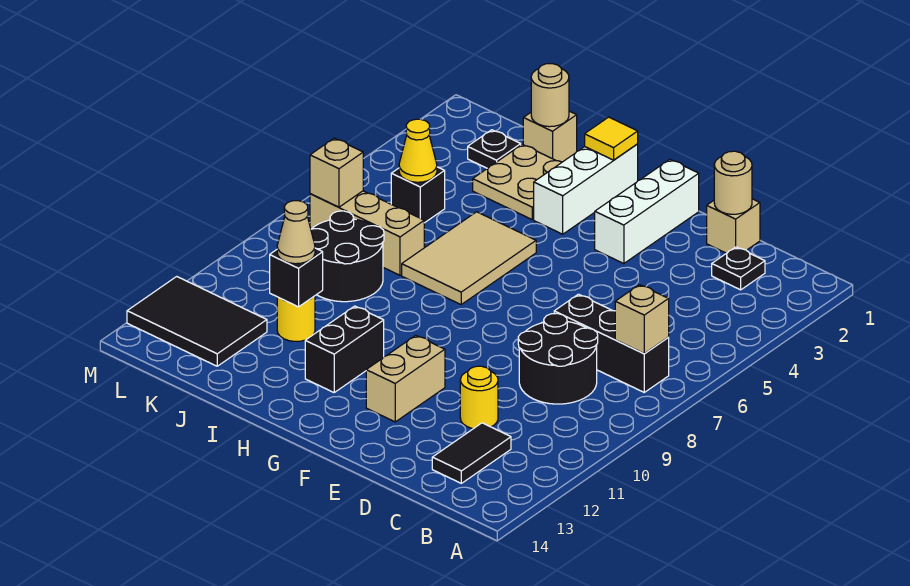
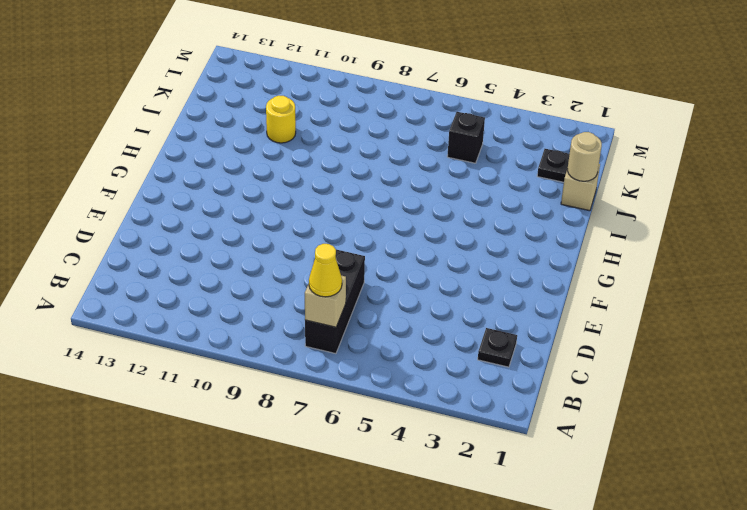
yellow 1x1 cone [309,244,342,297] -> yellow 1x1 cone moved to [399,119,437,182]
none -> black 2x2 round brick [518,313,598,404]
none -> black 1x2 tile [432,423,511,483]
none -> tan 1x1 brick [707,199,760,253]

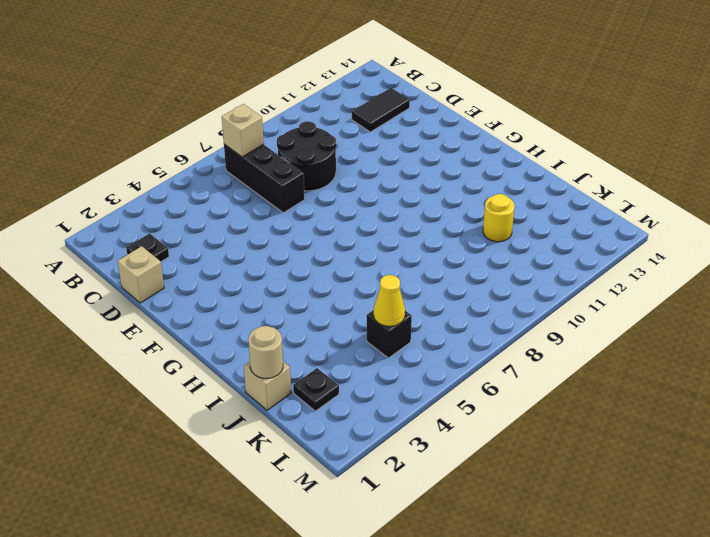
none -> yellow 1x1 round brick [460,366,498,429]
none -> white 1x3 brick [595,159,699,264]
none -> tan 1x2 brick [366,335,445,422]

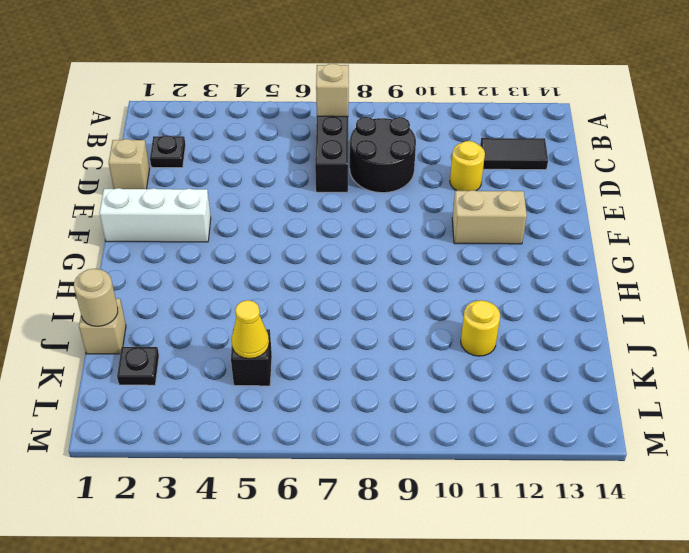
none -> white 1x3 brick [534,144,638,234]
none -> tan 2x3 tile [402,212,536,305]
none -> black 1x2 brick [305,306,384,392]

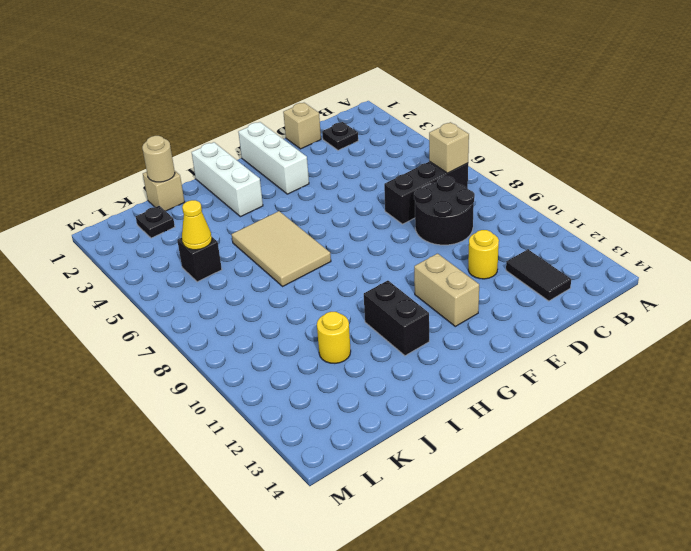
none -> tan 2x2 plate [473,144,562,219]
none -> tan 1x3 brick [310,191,424,275]
none -> black 2x2 round brick [311,211,384,302]

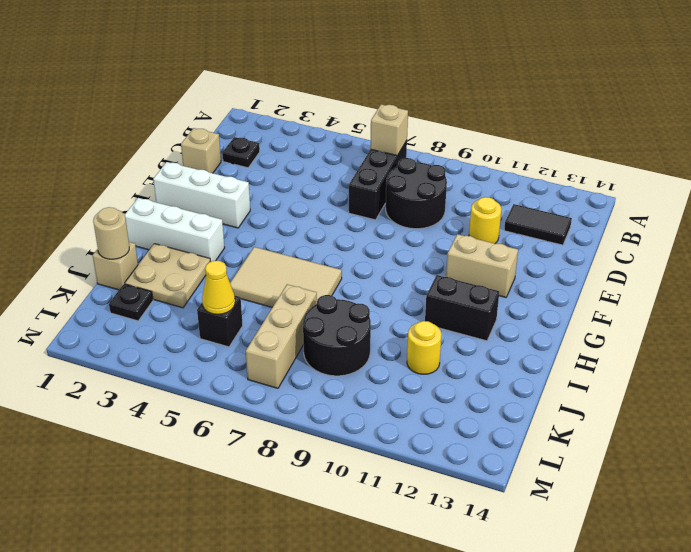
none -> black 2x3 tile [127,277,267,366]
none -> tan 1x1 round brick [714,151,752,214]
none -> yellow 1x1 tile [585,117,638,160]

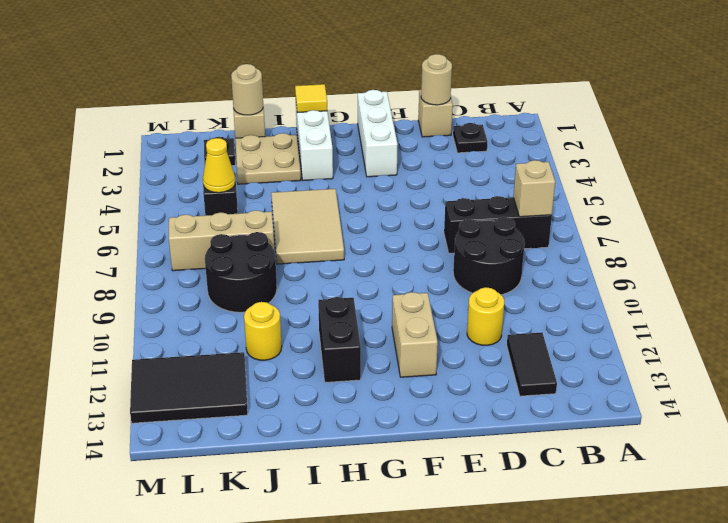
none -> black 1x1 brick [270,248,323,307]
none -> tan 1x1 brick [310,138,363,207]
none -> tan 1x1 cone [277,201,315,264]

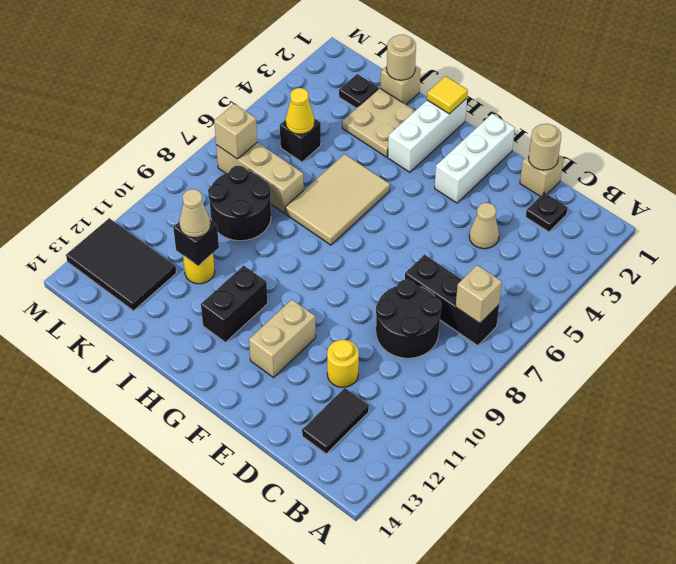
tan 1x1 cone [469,203,499,249] -> none

